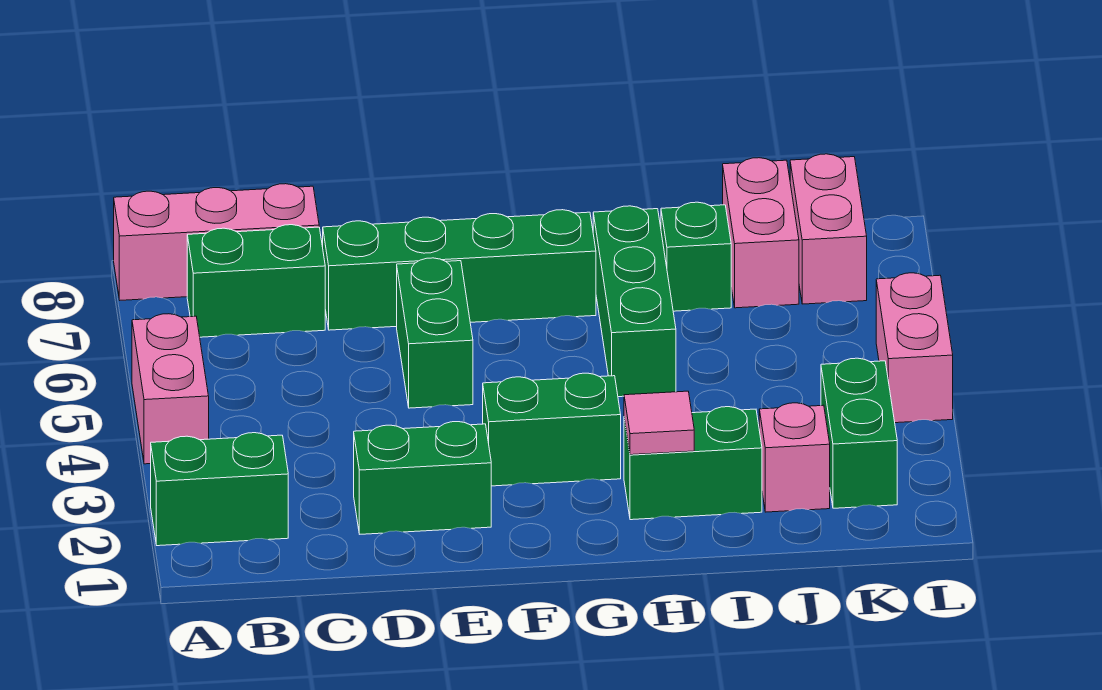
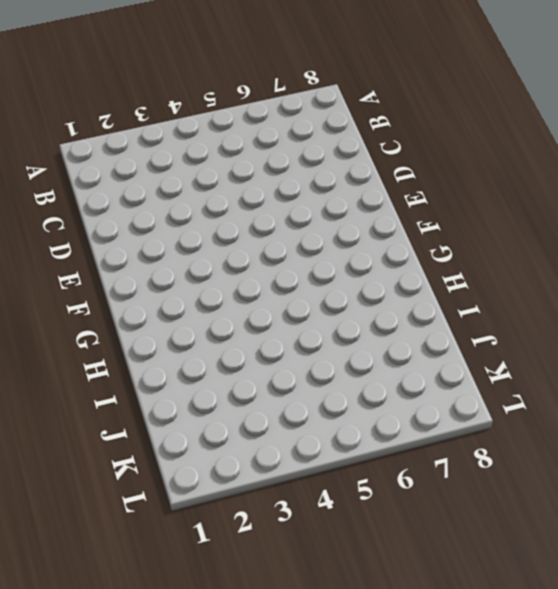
none -> green 1x2 brick [151,433,288,546]
none -> pink 1x2 brick [132,314,209,464]
none -> pink 1x3 brick [114,184,319,300]

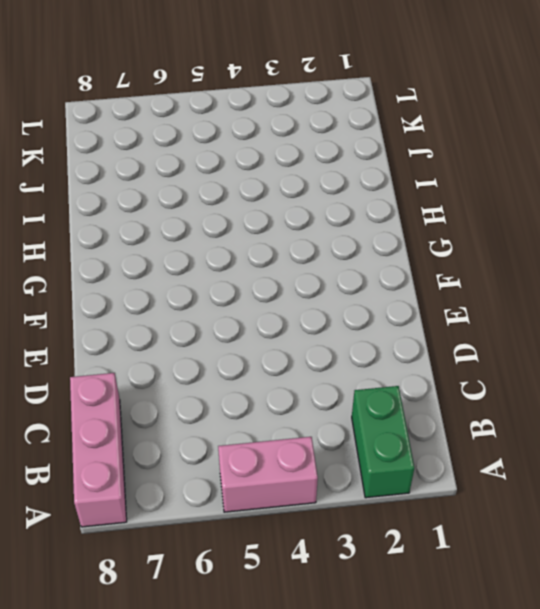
none -> green 1x2 brick [187,225,325,337]
none -> green 1x2 brick [354,422,491,534]
none -> green 1x4 brick [323,210,596,330]

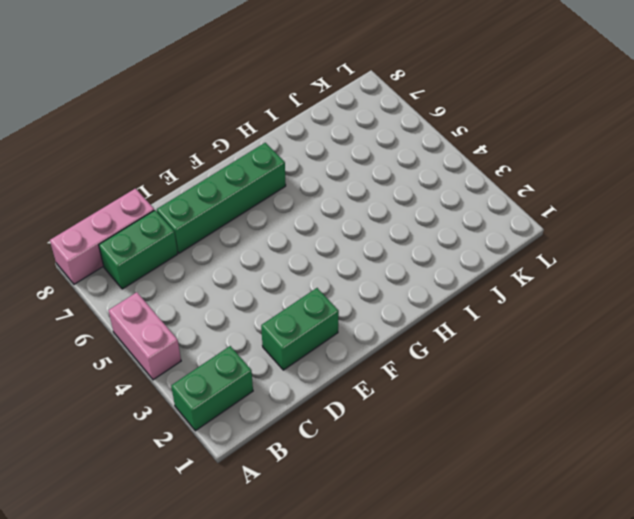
none -> green 1x2 brick [397,258,473,408]
none -> green 1x2 brick [483,373,621,486]
none -> green 1x2 brick [624,407,762,520]

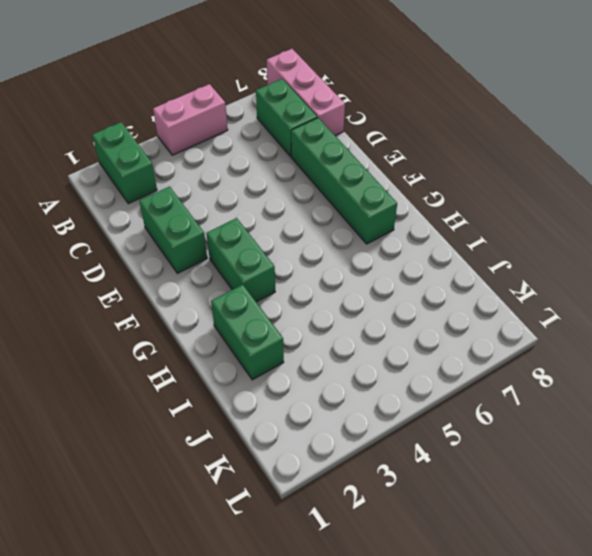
none -> green 1x2 brick [397,258,473,408]
none -> green 1x3 brick [593,206,676,397]
none -> green 1x1 brick [661,202,731,311]

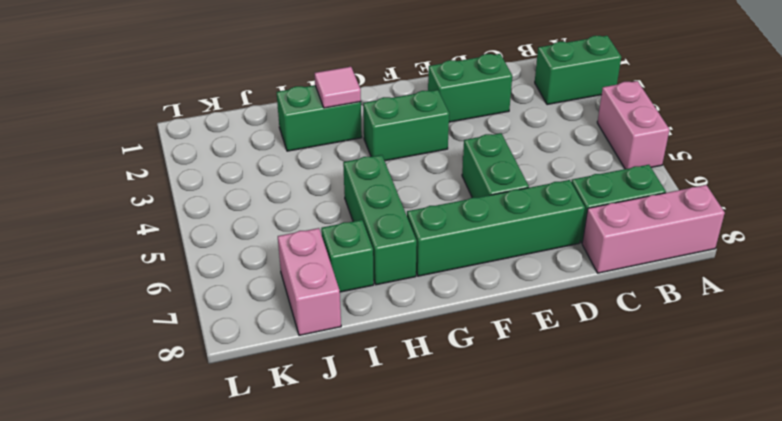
none -> pink 1x1 brick [759,403,830,512]
none -> green 1x2 brick [821,358,897,508]
none -> pink 1x2 brick [790,154,867,304]

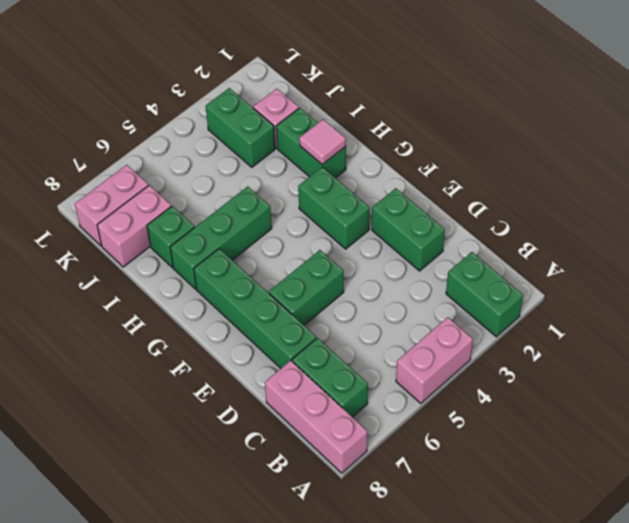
green 1x2 brick [206,88,275,167] -> green 1x2 brick turned to [821,358,897,508]
none -> pink 1x2 brick [876,273,953,423]

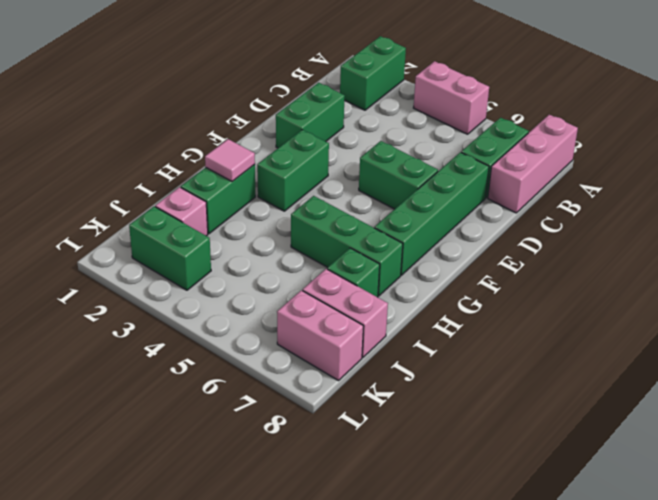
none -> pink 1x2 brick [876,273,953,423]

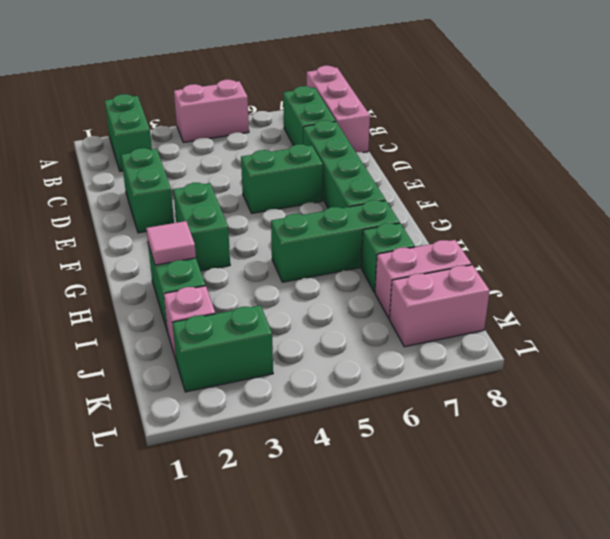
none -> pink 1x2 brick [876,273,953,423]

